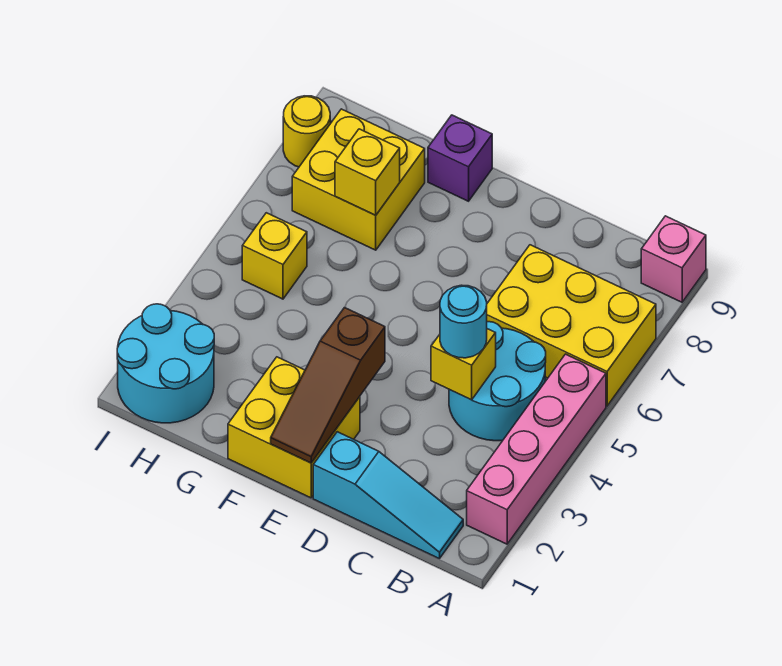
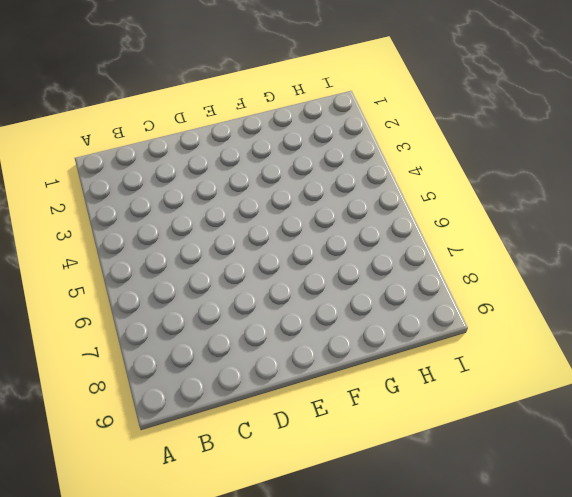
none -> pink 1x4 brick [467,354,606,544]
none -> yellow 2x3 brick [487,245,656,406]
none -> pink 1x1 brick [641,216,706,302]

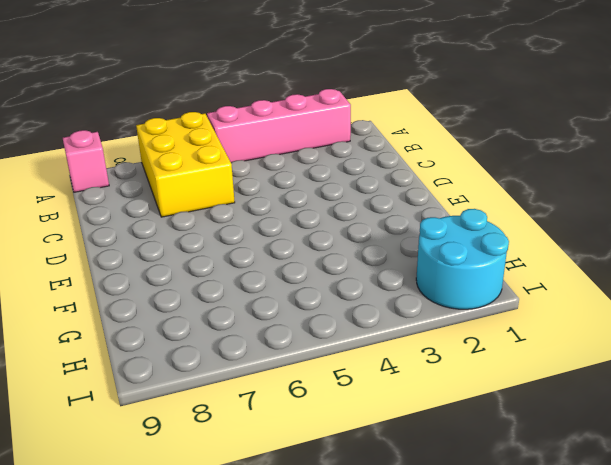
none -> cyan 1x3 slope [313,432,463,559]
none -> cyan 2x2 round brick [449,322,546,441]
none -> yellow 2x2 brick [228,357,360,498]

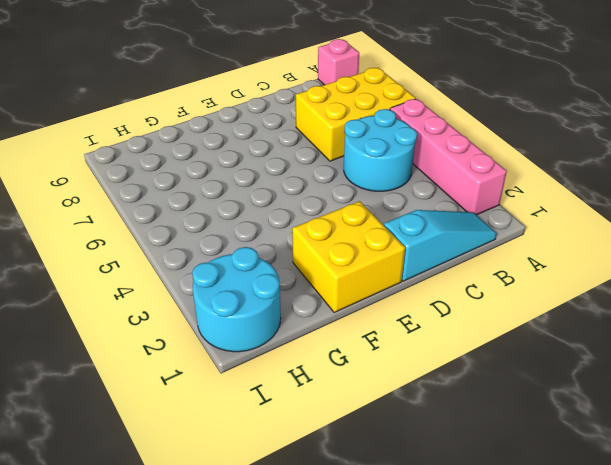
none -> purple 1x1 brick [428,115,492,201]
none -> yellow 2x2 brick [292,109,425,250]
none -> yellow 1x1 brick [242,213,307,299]

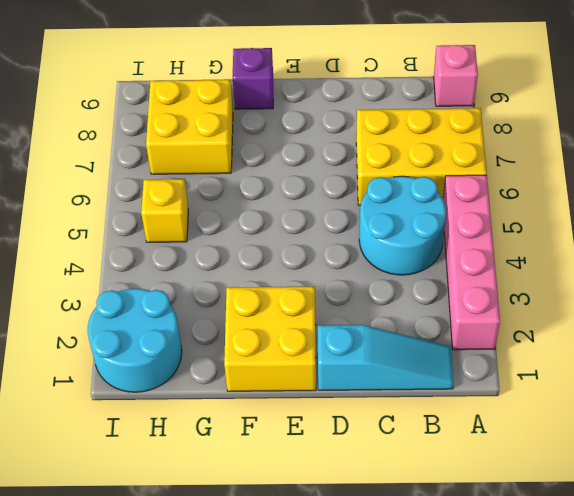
none -> yellow 1x1 round brick [283,96,330,167]
none -> yellow 1x1 brick [431,329,496,400]
none -> brown 1x3 slope [271,308,385,463]

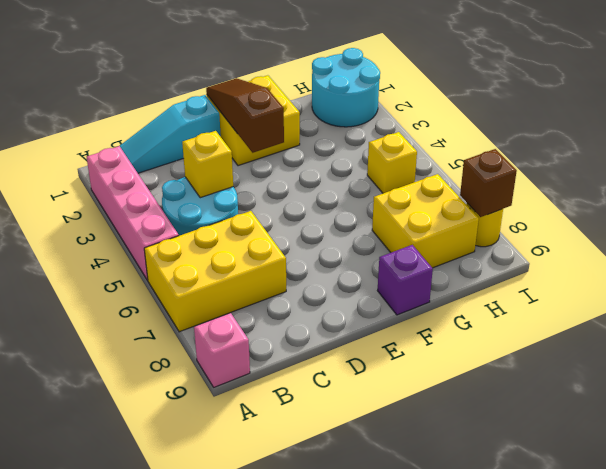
brown 1x1 brick [460,149,517,217] -> none
none -> yellow 1x1 brick [335,129,400,215]
none -> cyan 1x1 round brick [440,285,487,358]

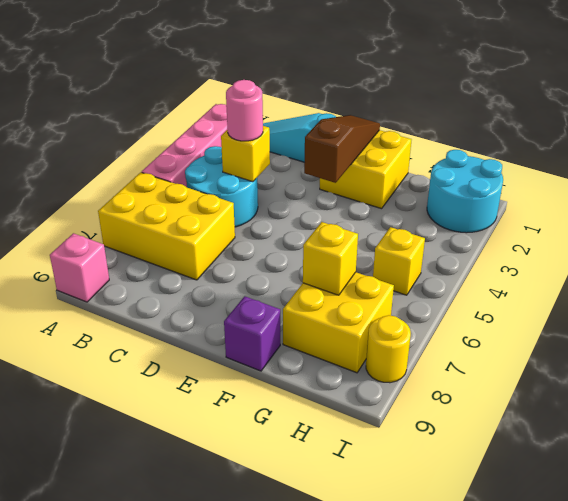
pink 1x1 round brick [226,80,263,141] -> cyan 1x1 round brick [440,285,487,358]

